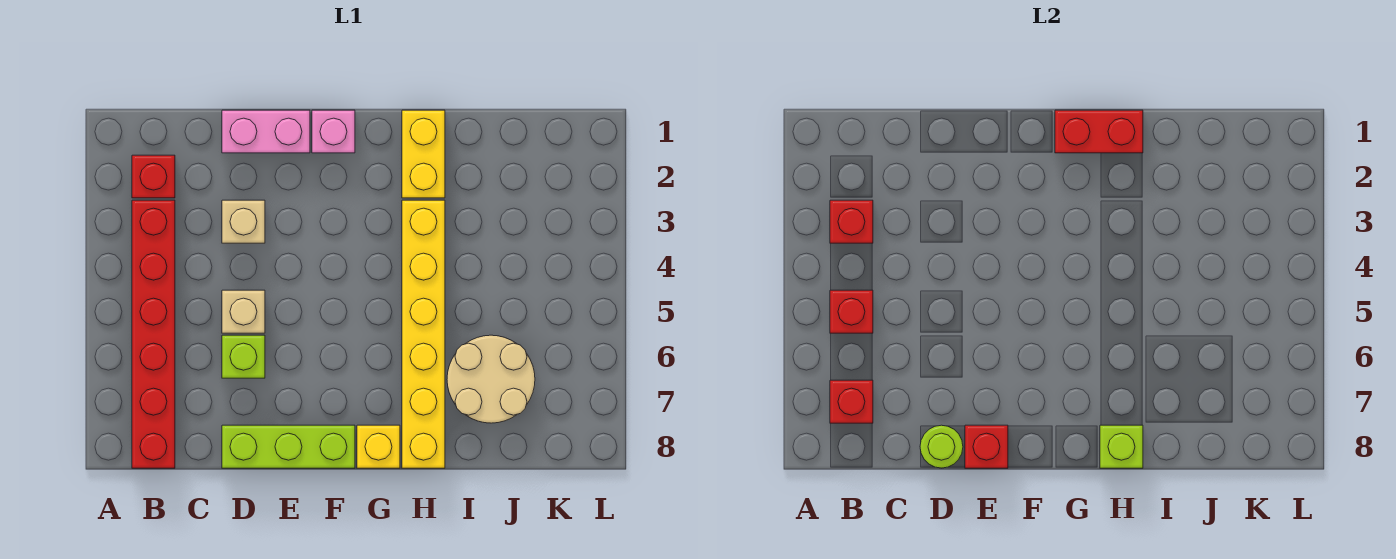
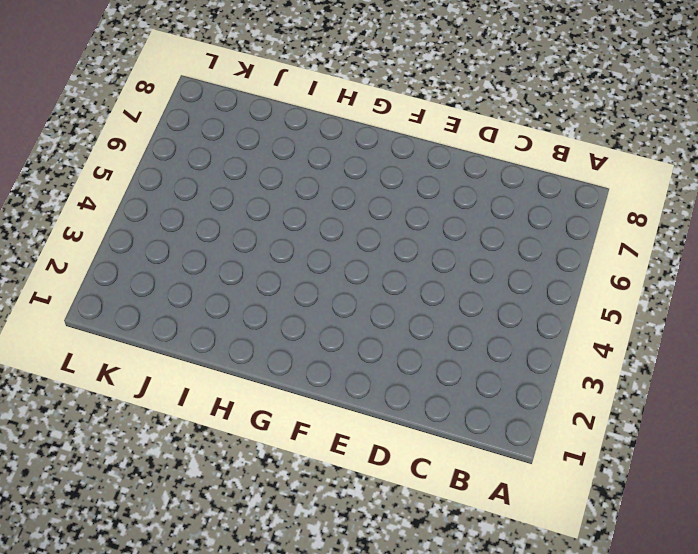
none -> red 1x1 brick [132,155,175,198]
none -> red 1x6 brick [132,200,175,468]
none -> pink 1x2 brick [222,110,310,153]

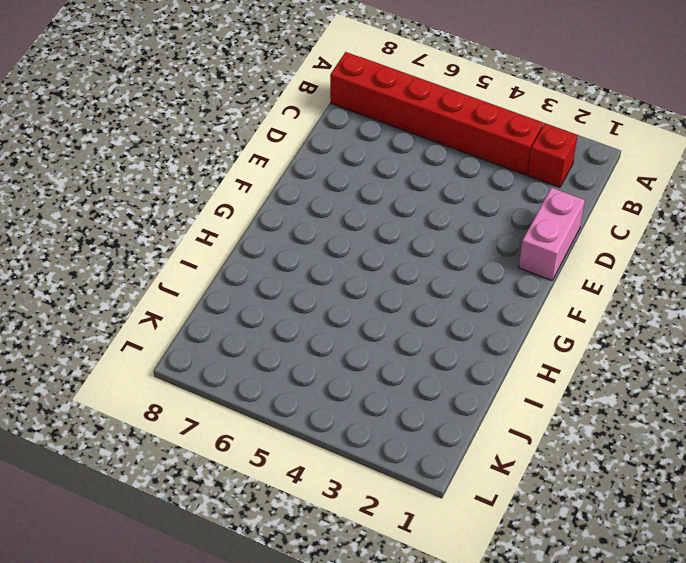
none -> tan 1x1 brick [222,200,265,243]
none -> tan 1x1 brick [222,290,265,333]
none -> lime 1x1 brick [222,335,265,378]

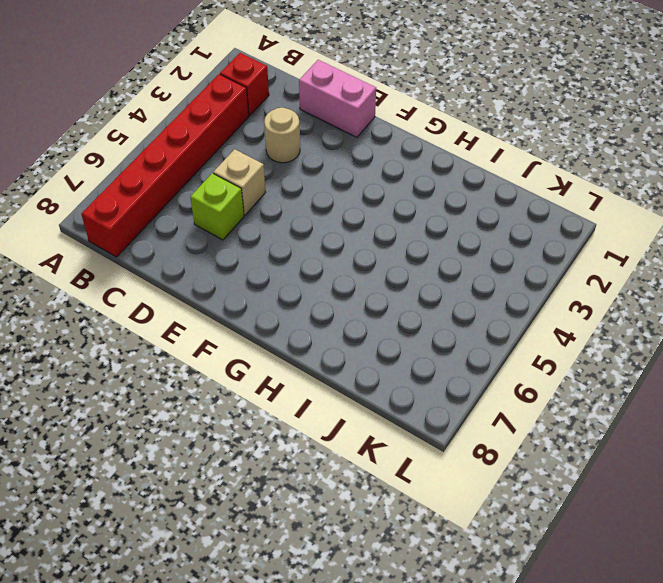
tan 1x1 round brick [264,108,300,163] -> tan 1x1 brick [222,200,265,243]
none -> lime 1x3 brick [222,425,355,468]
none -> pink 1x1 brick [312,110,355,153]
none -> yellow 1x1 brick [357,425,400,468]

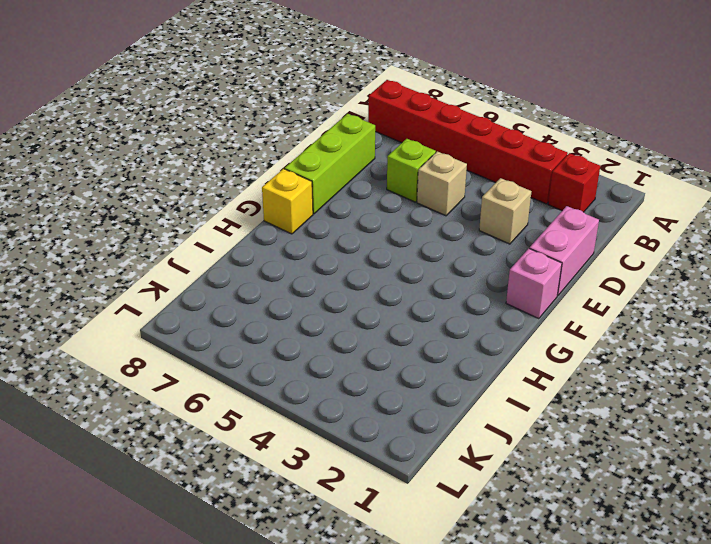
none -> yellow 1x2 brick [402,110,445,198]
none -> yellow 1x6 brick [402,200,445,468]
none -> tan 2x2 round brick [447,335,535,423]

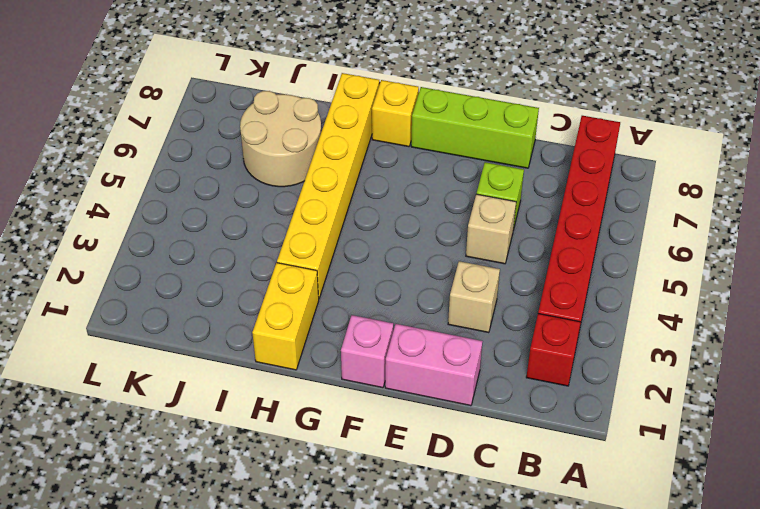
none -> red 1x1 brick [830,200,873,243]
none -> red 1x1 brick [830,290,873,333]
none -> red 1x1 brick [830,380,873,423]

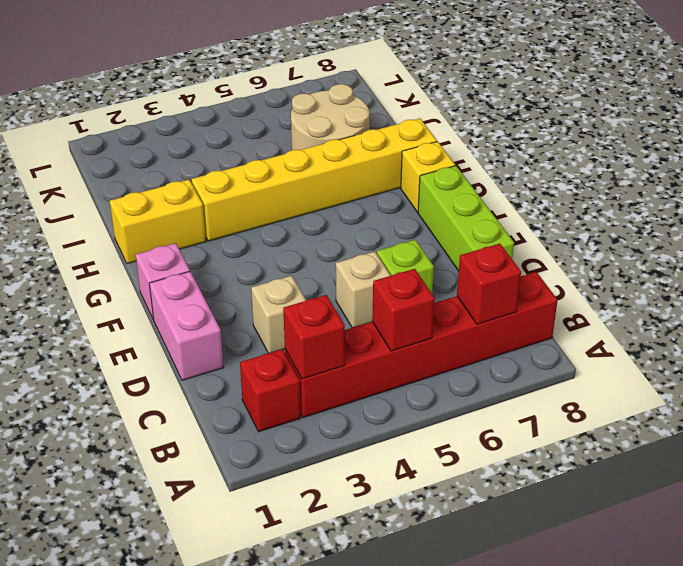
none -> lime 1x1 round brick [920,425,963,468]
none -> red 1x1 brick [965,425,1008,468]
none -> red 1x2 brick [1055,110,1143,153]

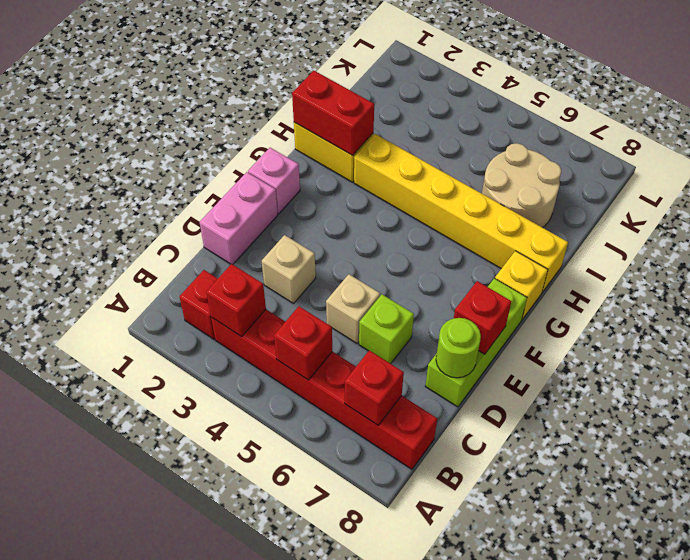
red 1x2 brick [292,71,374,155] -> red 1x2 brick turned to [1055,110,1143,153]
none -> lime 1x1 brick [1100,425,1143,468]

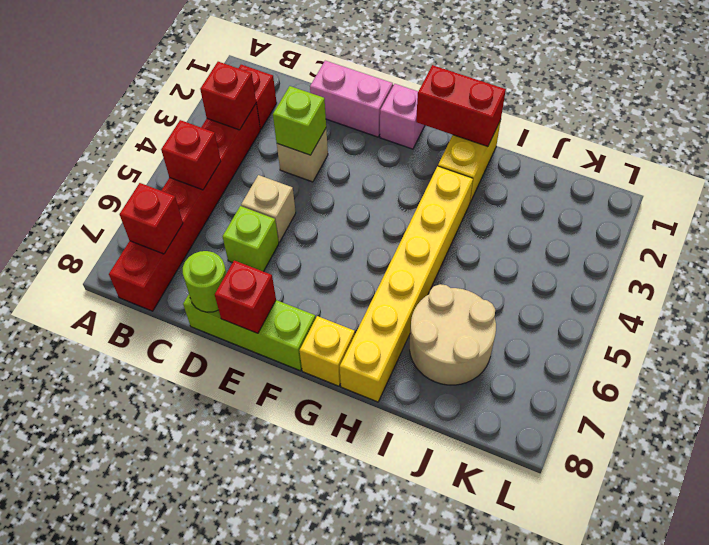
lime 1x1 brick [273,86,326,155] -> lime 1x1 brick moved to [1100,425,1143,468]

